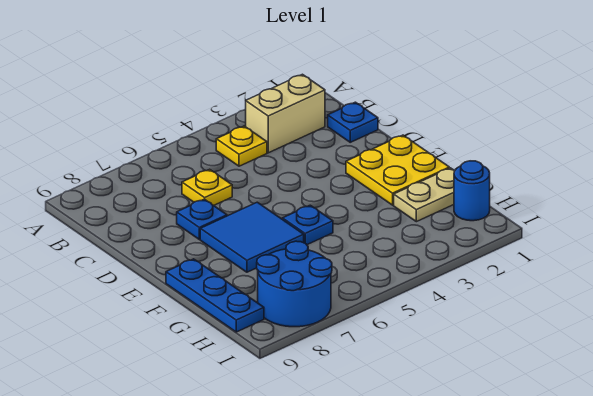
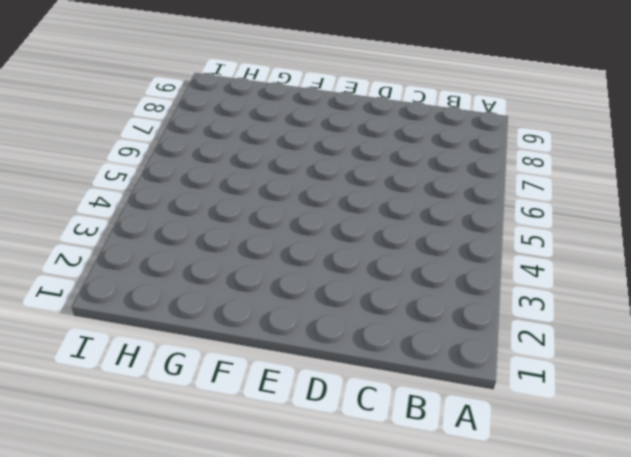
none -> tan 1x2 brick [246,74,325,153]
none -> yellow 1x1 plate [216,126,267,166]
none -> blue 1x1 plate [328,102,378,142]

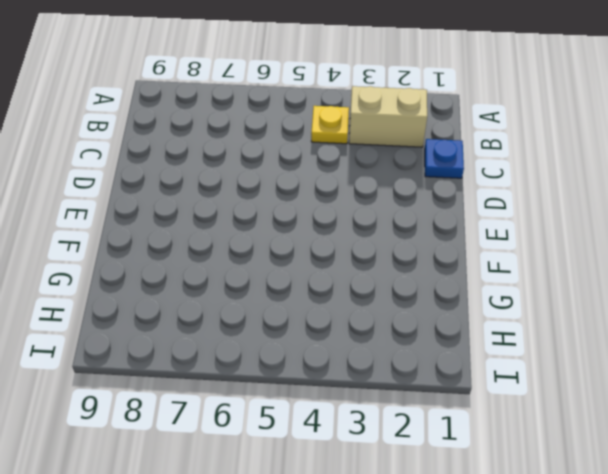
none -> yellow 1x1 plate [182,169,232,205]
none -> blue 1x1 plate [177,199,227,239]
none -> yellow 2x2 plate [346,135,449,205]

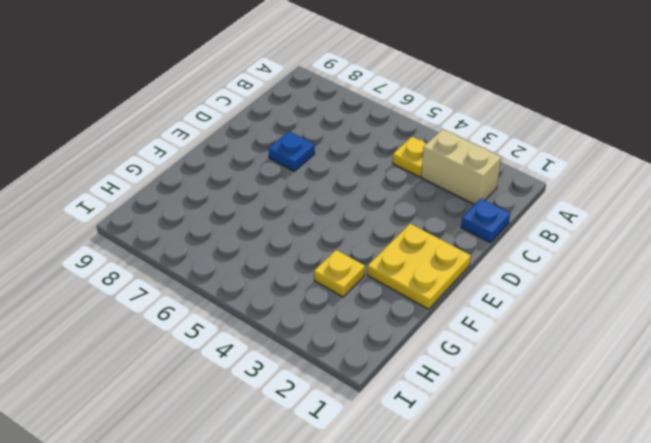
yellow 1x1 plate [314,250,365,297] -> yellow 1x1 plate moved to [182,169,232,205]
none -> blue 2x2 tile [200,202,304,272]
none -> blue 1x1 plate [283,205,333,245]
none -> blue 1x3 plate [166,259,264,332]

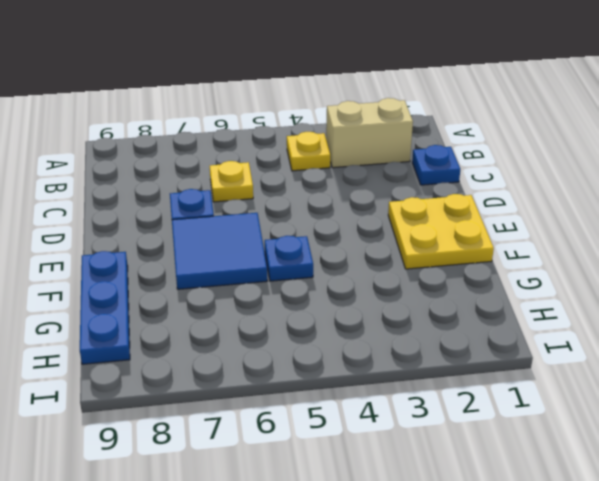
none -> tan 1x2 plate [394,168,454,222]
none -> blue 1x1 round brick [454,161,490,221]
none -> blue 2x2 round brick [257,241,332,327]

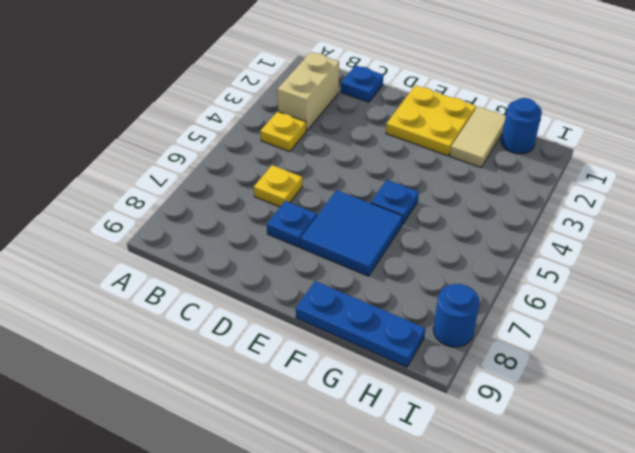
tan 1x2 tile [450,107,506,168] -> tan 1x2 plate [394,168,454,222]
blue 1x1 round brick [433,284,480,347] -> blue 2x2 round brick [257,241,332,327]

